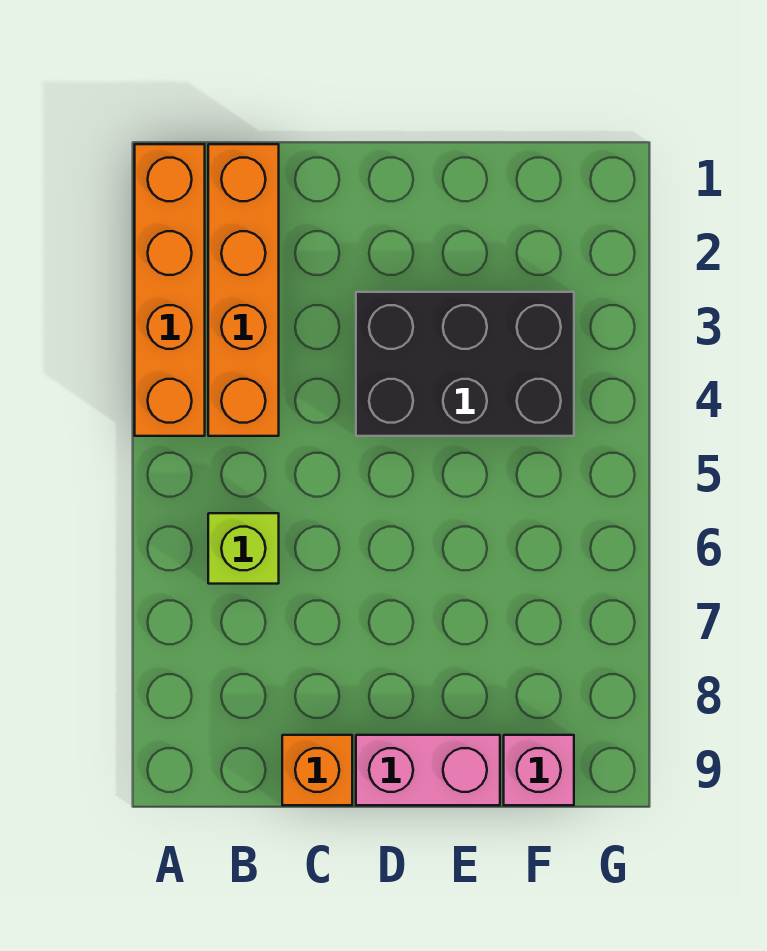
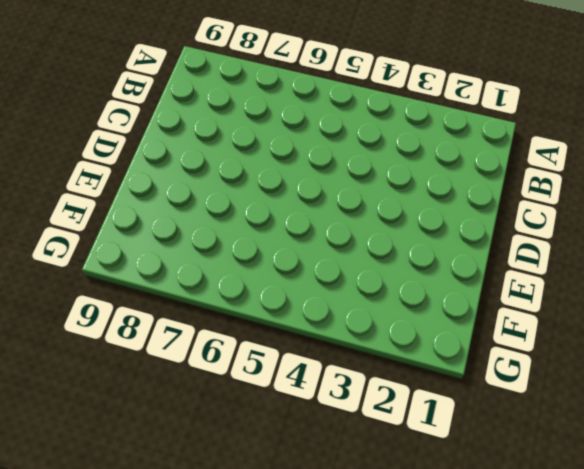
none -> orange 1x4 brick [135,144,205,436]
none -> orange 1x4 brick [208,144,279,436]

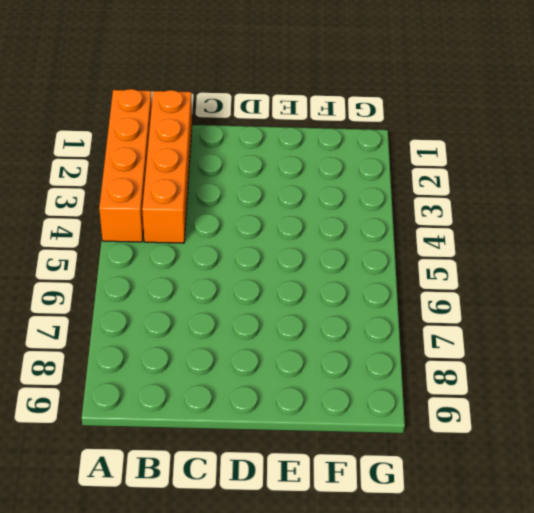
none -> lime 1x1 brick [208,513,279,584]
none -> orange 1x1 brick [282,735,352,805]

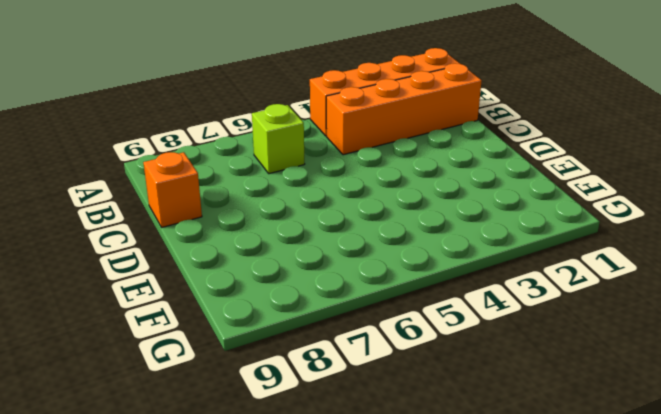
none -> black 2x3 brick [356,292,574,436]
none -> pink 1x2 brick [356,735,500,805]

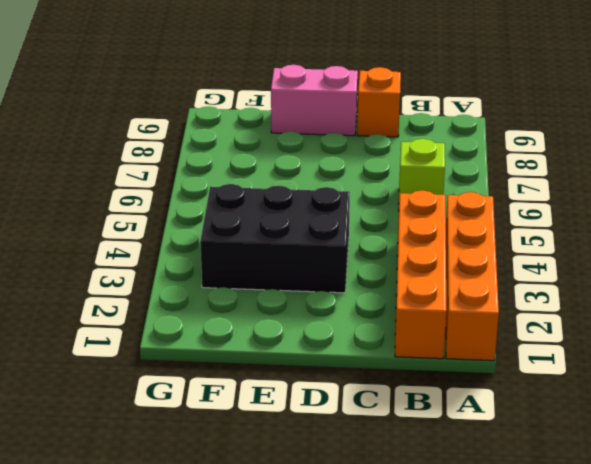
none -> pink 1x1 brick [504,735,574,805]

